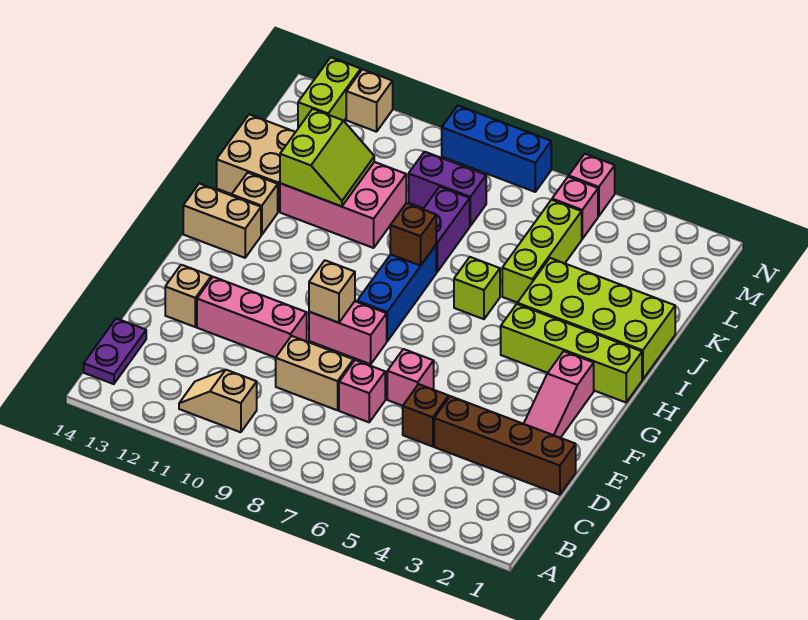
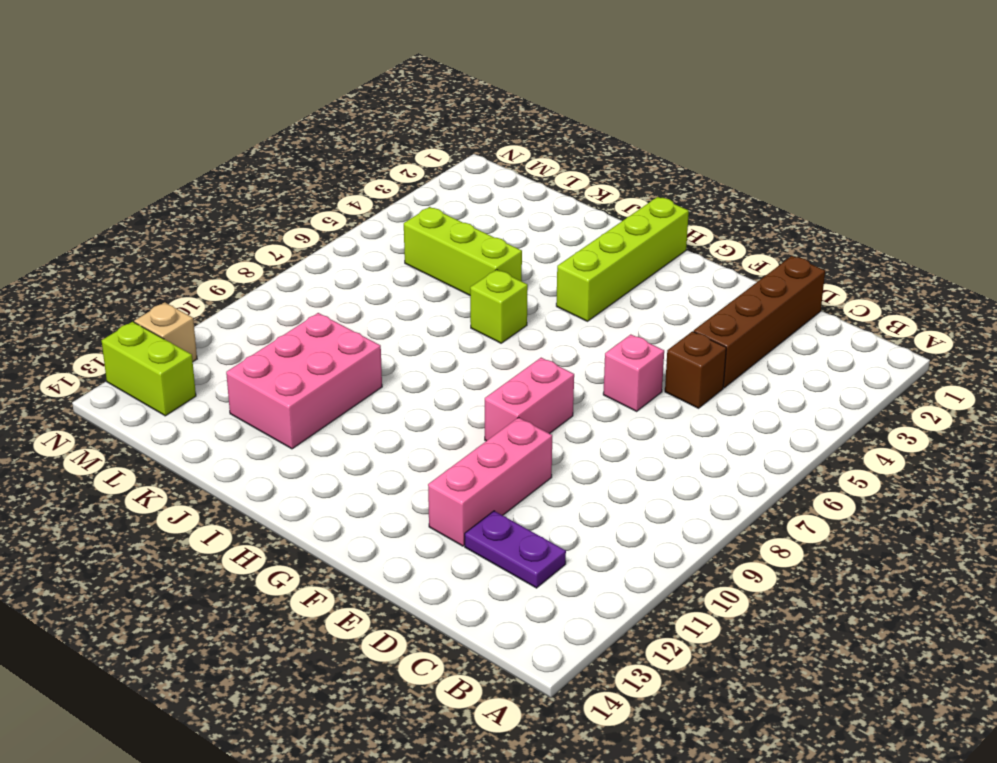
purple 1x2 plate [465,511,566,588] -> purple 1x2 plate moved to [84,318,146,384]
none -> tan 1x2 slope [179,370,257,432]
none -> pink 1x1 brick [339,360,385,422]
none -> tan 1x2 brick [276,336,353,410]
none -> pink 1x3 slope [524,351,594,438]

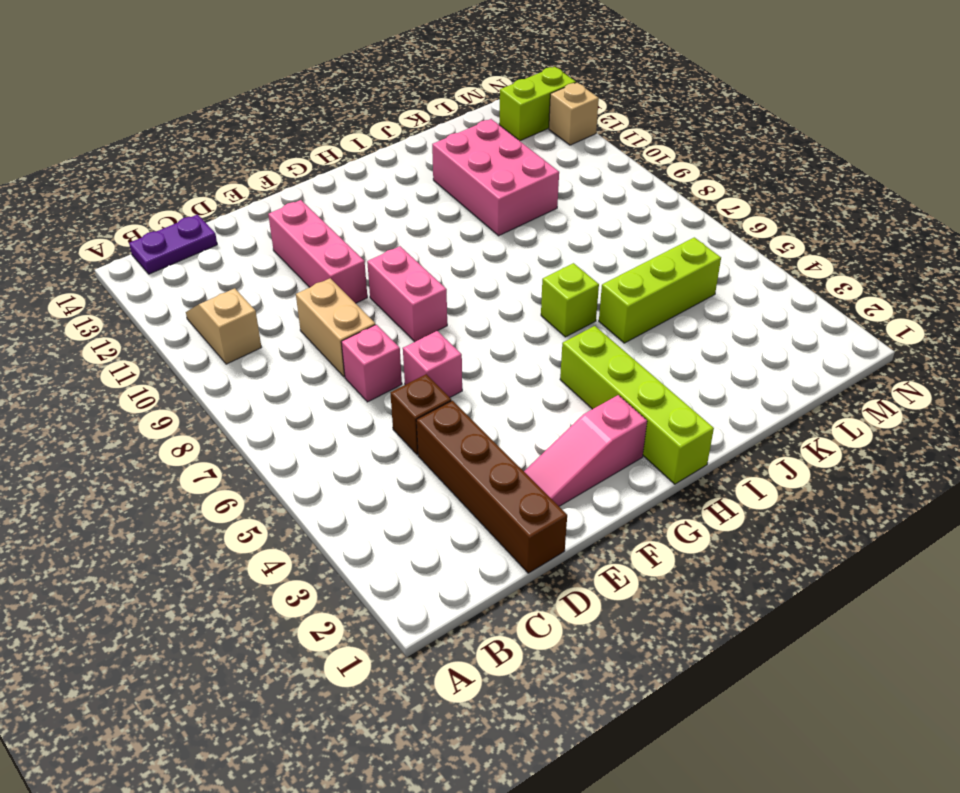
none -> tan 1x1 brick [165,265,211,327]
none -> blue 1x3 brick [357,245,436,341]
none -> tan 1x2 brick [183,183,261,258]
none -> lime 2x4 brick [517,258,675,380]

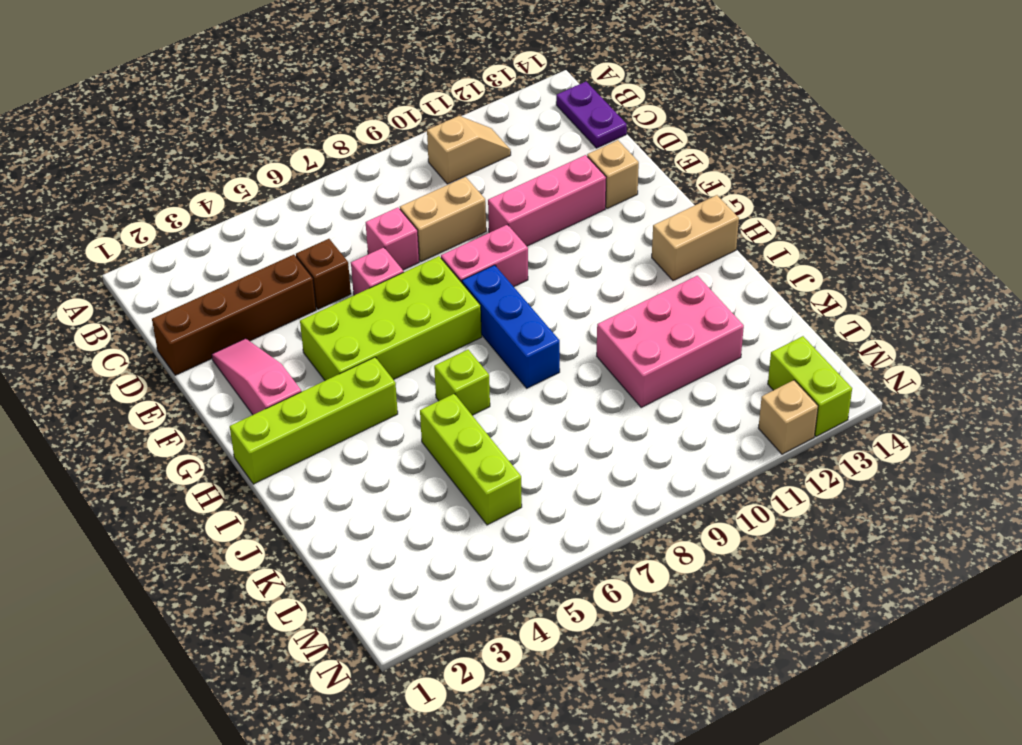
lime 2x4 brick [300,256,482,381] -> lime 2x4 brick moved to [517,258,675,380]
none -> tan 1x1 brick [232,172,278,235]
none -> purple 1x2 brick [423,187,470,272]
none -> tan 2x2 brick [217,114,295,212]
none -> purple 1x2 brick [409,152,486,226]

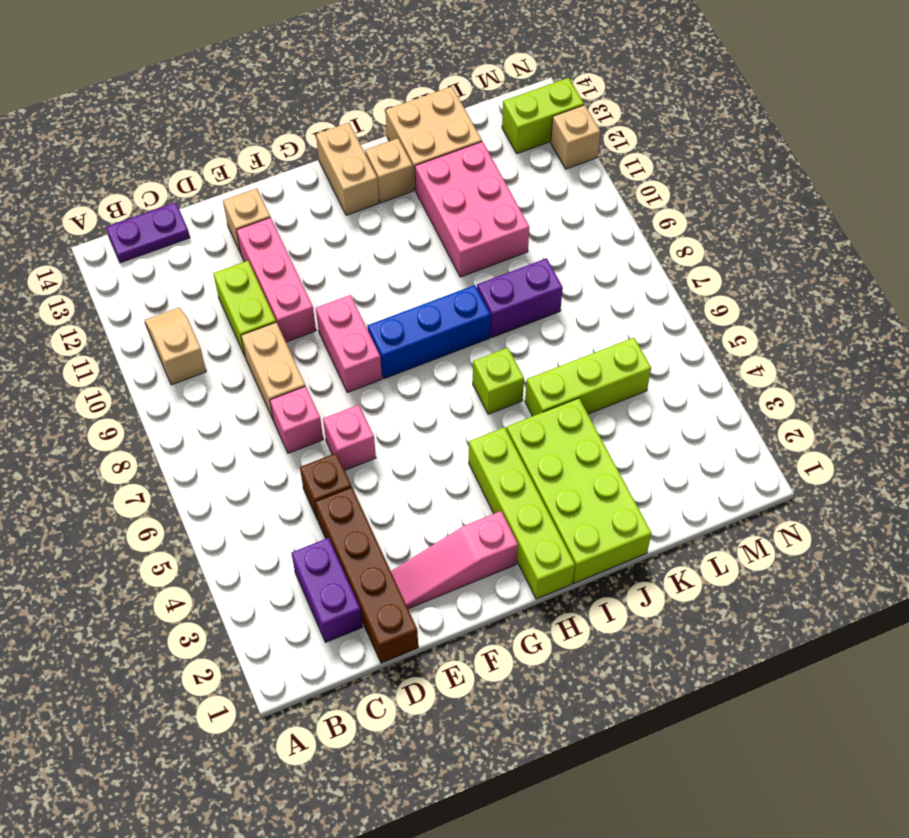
purple 1x2 brick [291,538,363,642] -> purple 1x2 brick moved to [409,152,486,226]
lime 1x2 brick [213,261,276,356] -> none
none -> pink 1x1 brick [552,177,598,239]
none -> pink 1x1 brick [569,154,615,216]
none -> blue 1x3 brick [442,106,551,192]
none -> tan 1x1 brick [309,260,355,323]

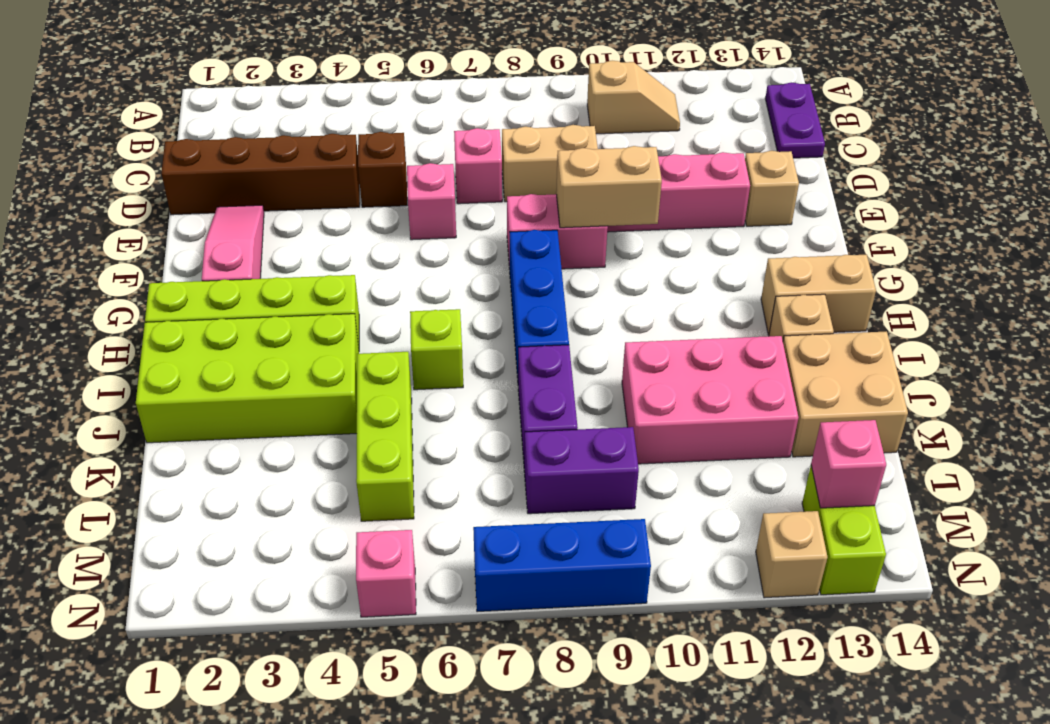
tan 1x2 brick [556,146,662,228] -> tan 1x1 brick [309,260,355,323]
pink 1x1 brick [811,420,886,508] -> pink 1x1 brick moved to [552,177,598,239]
none -> brown 1x1 brick [390,203,436,266]
none -> lime 2x2 slope [280,109,374,206]

